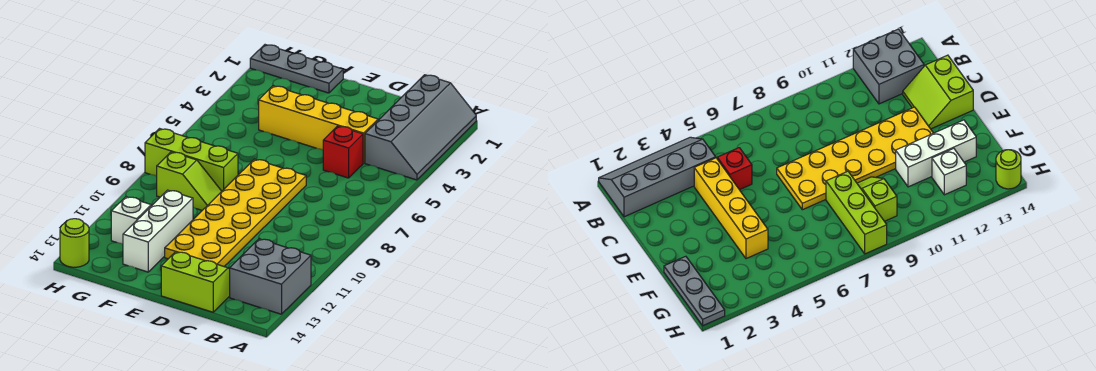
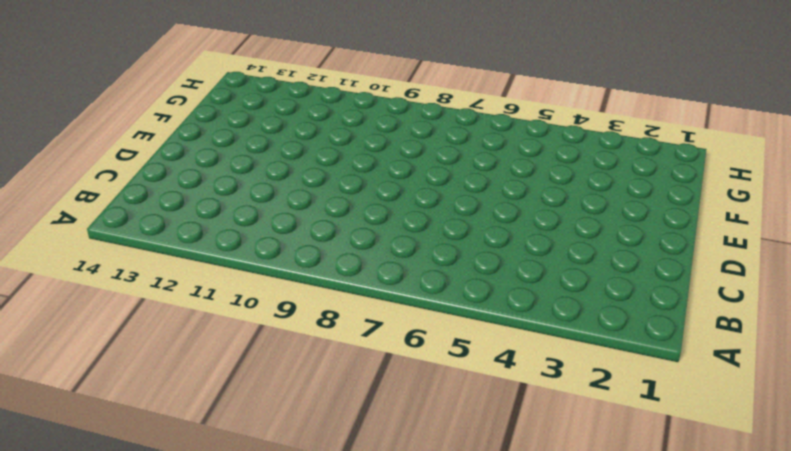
none -> grey 2x4 slope [365,75,476,180]
none -> grey 2x2 brick [230,239,311,314]
none -> yellow 1x4 brick [259,86,378,163]

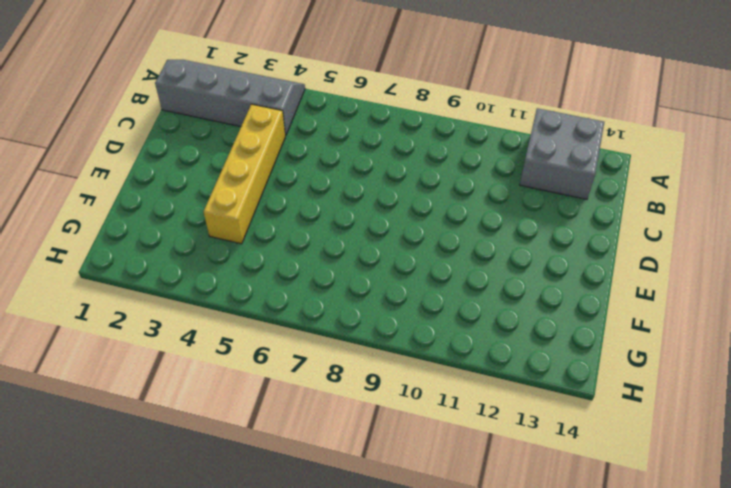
none -> red 1x1 brick [323,126,363,178]
none -> lime 2x2 slope [161,252,230,312]
none -> yellow 2x6 plate [165,159,306,266]

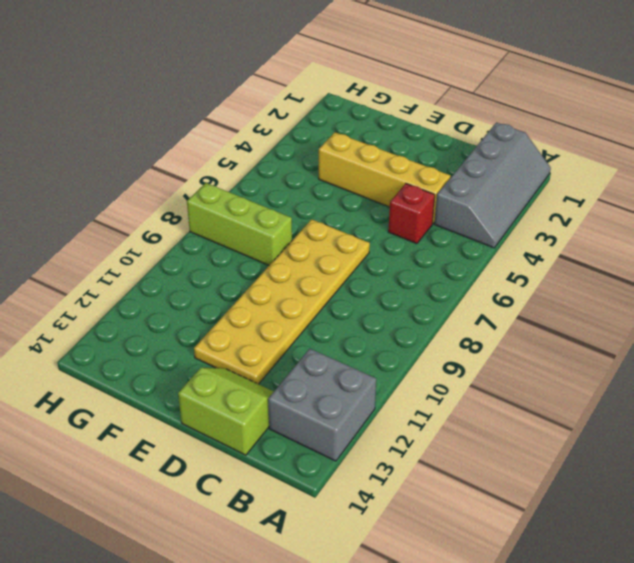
none -> grey 1x3 plate [250,45,343,93]
none -> lime 1x2 slope [157,152,222,210]
none -> white 1x3 brick [123,190,193,272]

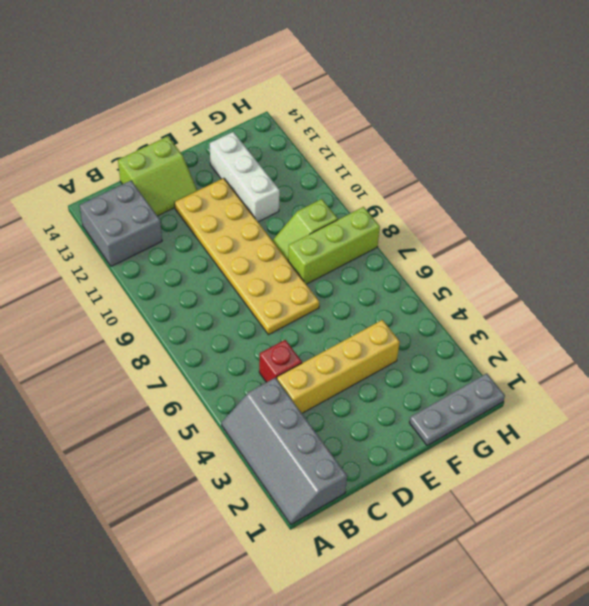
none -> white 1x1 brick [111,197,151,244]
none -> lime 1x1 round brick [60,219,89,267]

